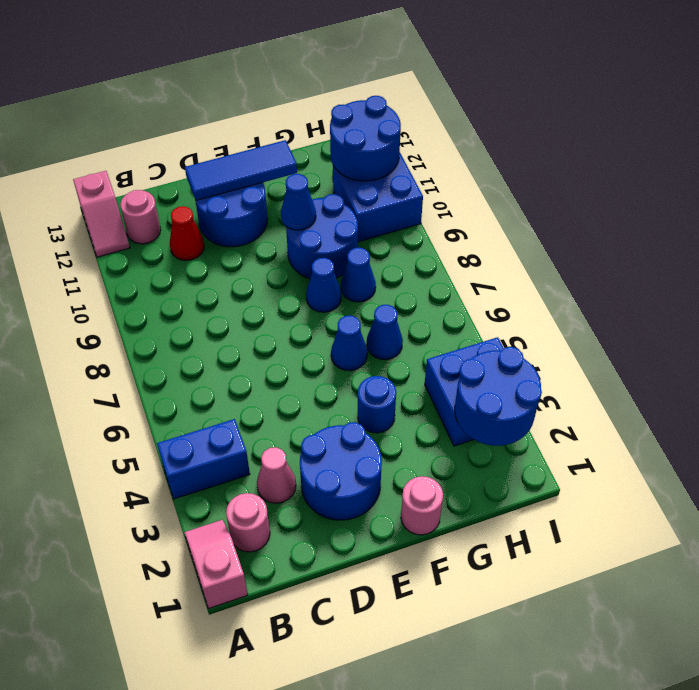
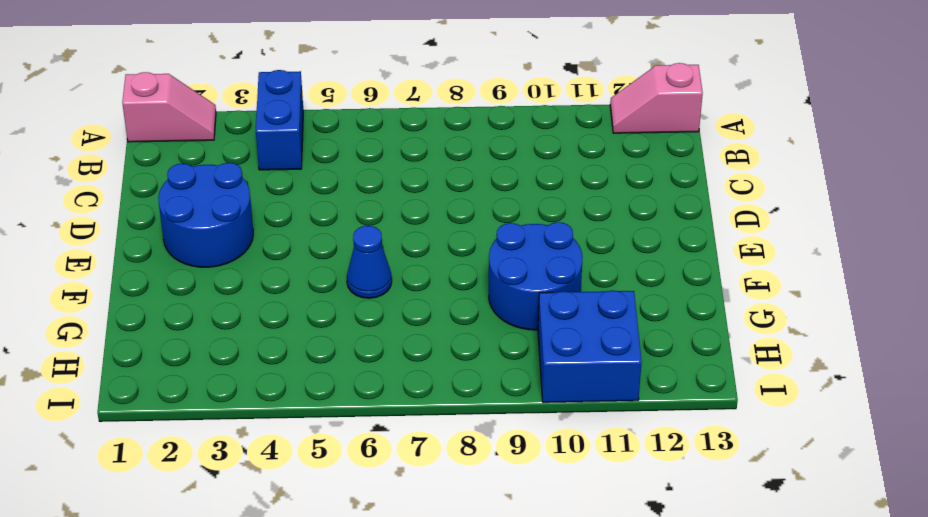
none -> pink 1x1 round brick [226,493,270,552]
none -> pink 1x1 round brick [120,190,161,244]
none -> pink 1x1 cone [257,447,296,503]

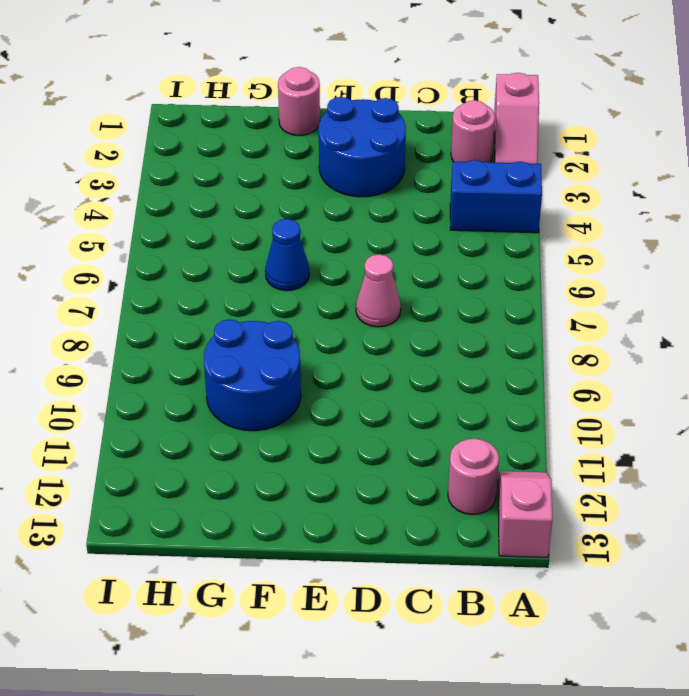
pink 1x1 cone [356,254,401,327] -> pink 1x1 cone moved to [257,447,296,503]
none -> red 1x1 cone [170,206,204,260]
none -> blue 2x2 round brick [195,183,268,247]
none -> blue 1x1 round brick [358,376,396,433]

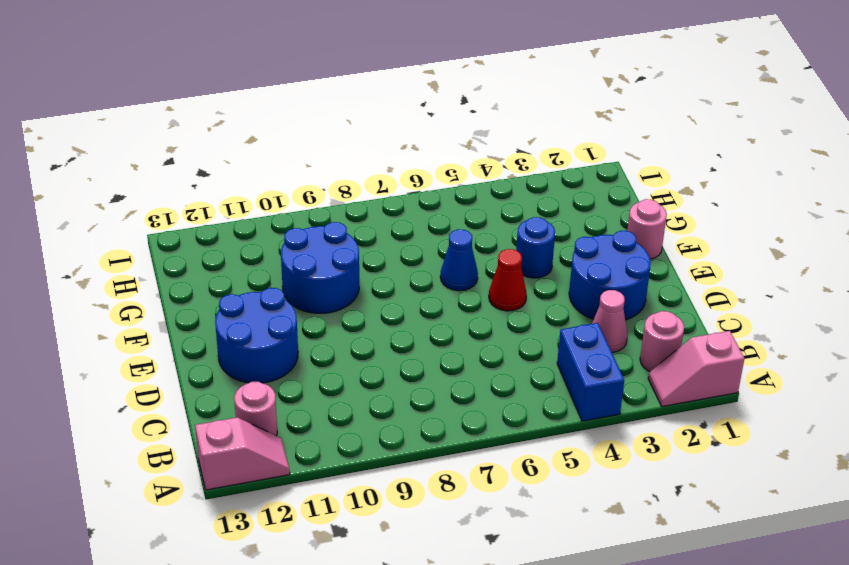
red 1x1 cone [489,249,527,311] -> red 1x1 cone moved to [170,206,204,260]
none -> blue 1x1 cone [306,258,341,312]
none -> blue 1x1 cone [367,305,403,360]
none -> blue 1x1 cone [341,248,376,302]

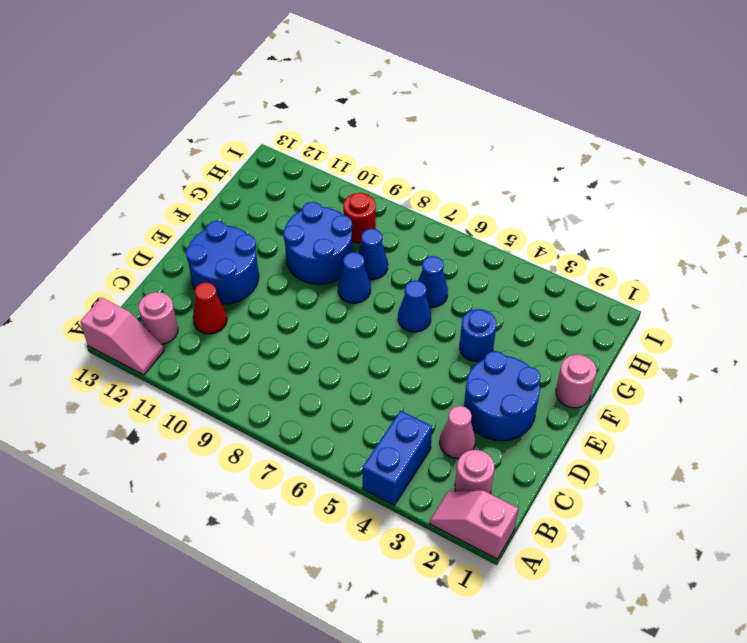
red 1x1 round brick [343,193,376,243] -> none
none -> blue 2x2 brick [425,337,504,446]
none -> blue 2x2 brick [333,153,423,242]
none -> blue 1x3 tile [185,140,297,200]

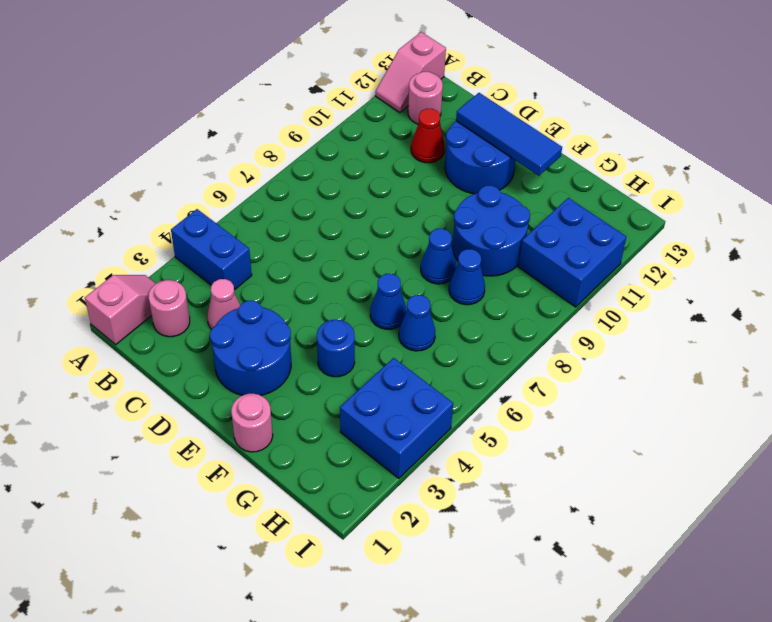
none -> blue 1x1 cone [281,174,316,230]
none -> blue 2x2 round brick [455,347,542,446]
none -> blue 2x2 round brick [330,96,401,181]

